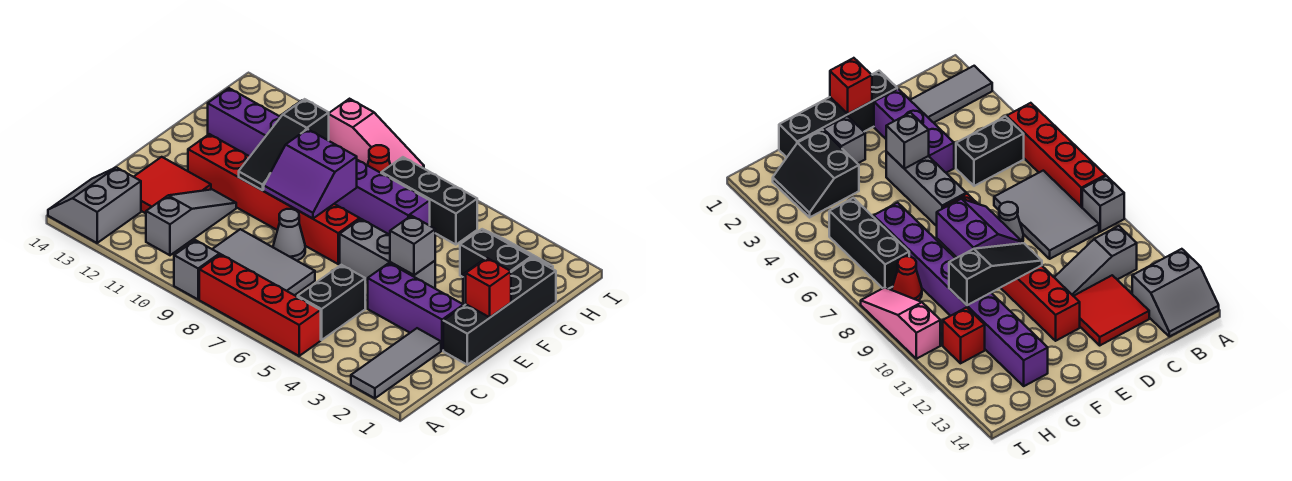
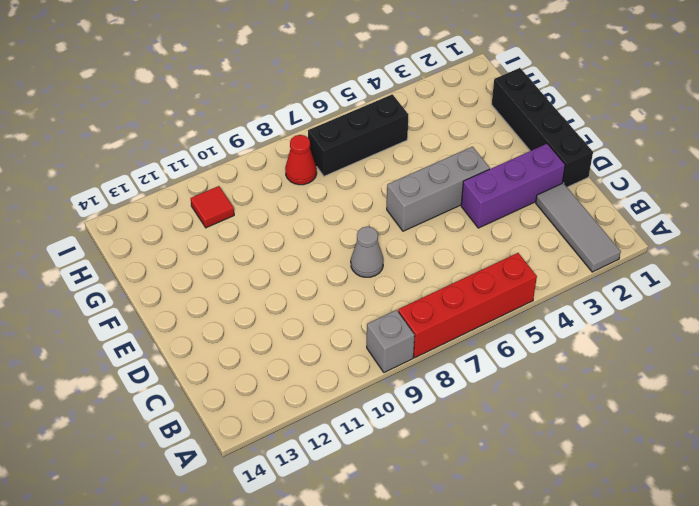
red 1x1 tile [191,186,234,228] -> red 1x1 brick [943,307,985,363]
none -> grey 2x2 slope [48,167,141,243]
none -> black 1x2 brick [298,265,365,340]
none -> grey 2x3 tile [212,229,315,295]

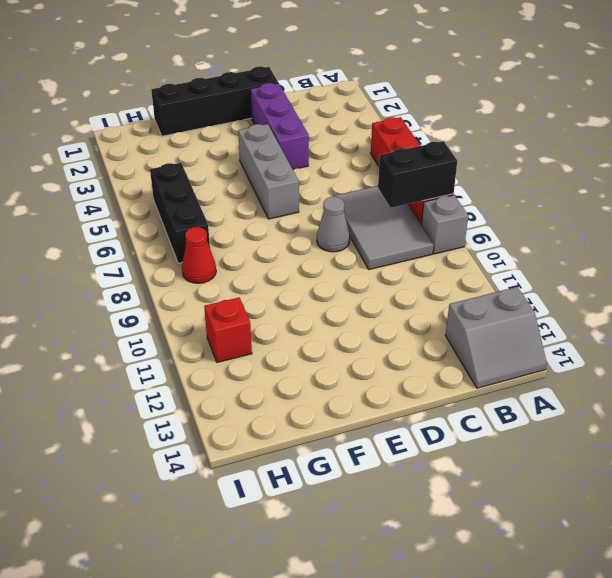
black 1x2 brick [378,141,457,208] -> black 1x2 brick moved to [298,265,365,340]
none -> grey 1x3 tile [351,328,441,398]
none -> grey 1x3 slope [146,189,236,255]
none -> red 2x2 tile [134,157,211,213]

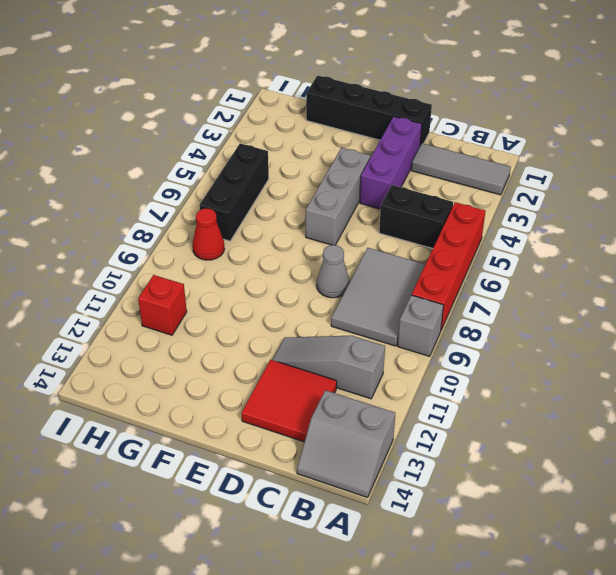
none -> red 1x6 brick [188,134,360,264]
none -> grey 1x1 brick [823,116,865,164]
none -> black 2x2 slope [460,229,553,277]

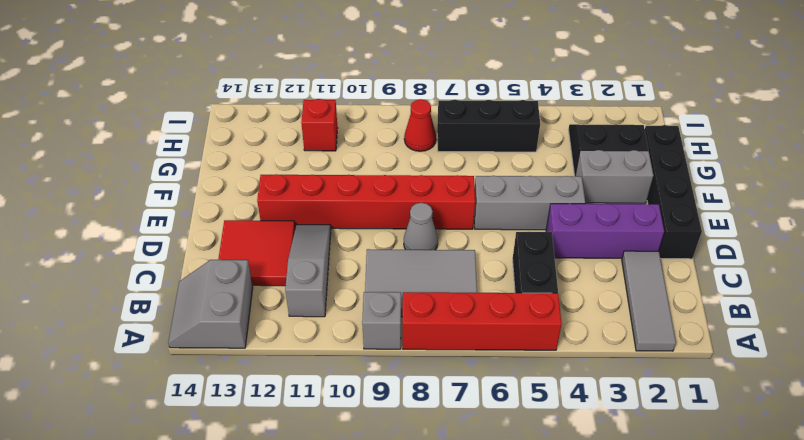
grey 1x2 brick [575,150,653,203] -> grey 1x1 brick [823,116,865,164]
none -> purple 1x8 brick [208,88,430,235]
none -> pink 1x3 slope [329,99,424,168]
none -> red 1x1 brick [466,258,511,317]

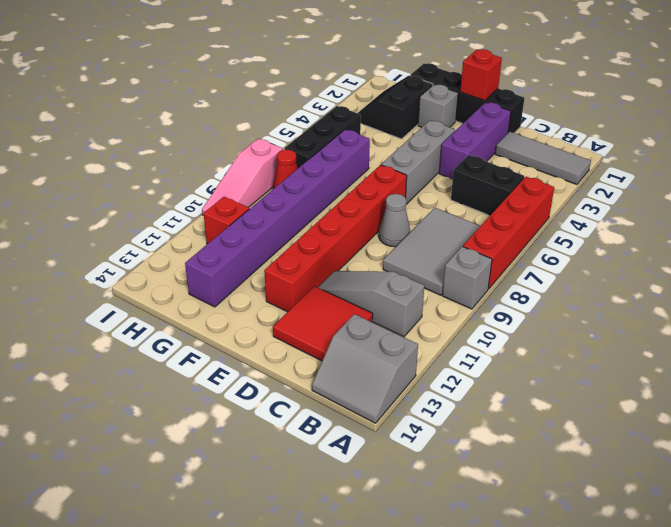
pink 1x3 slope [202,139,282,215] -> pink 1x3 slope turned to [329,99,424,168]
none -> grey 1x1 brick [390,216,435,275]
none -> purple 2x2 slope [264,129,357,219]
none -> black 1x3 slope [239,99,329,190]

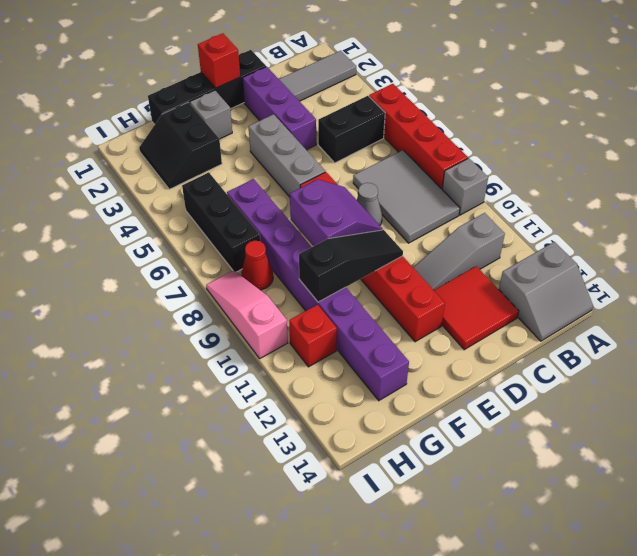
none -> grey 1x1 brick [390,216,435,275]

